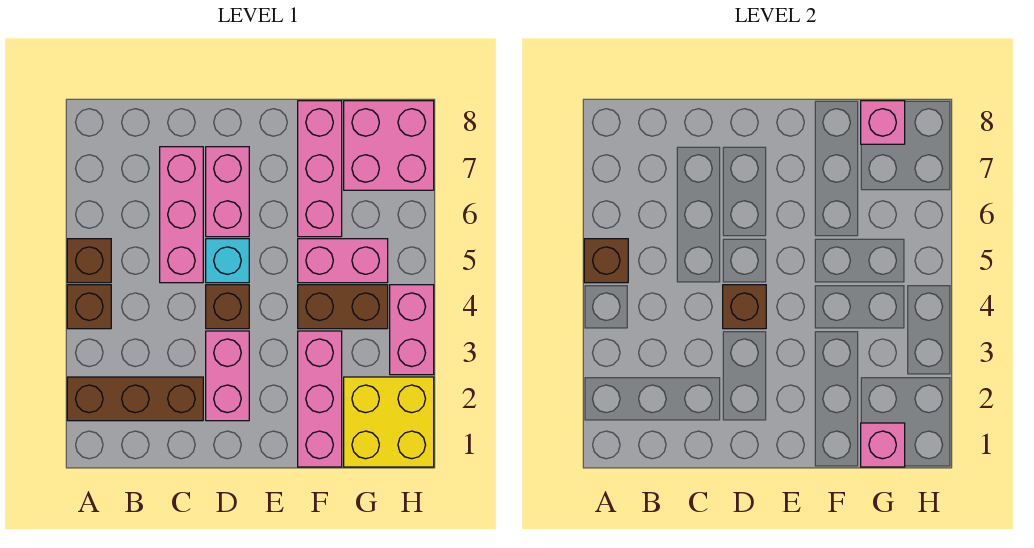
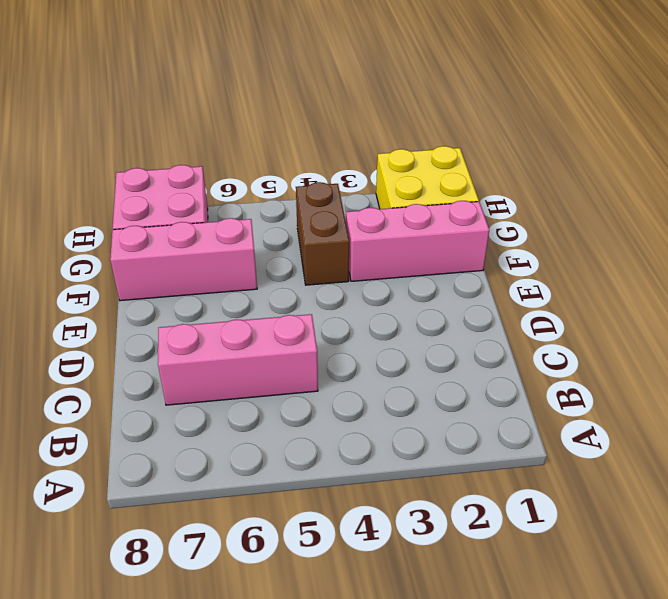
none -> brown 1x3 brick [67,377,203,421]
none -> brown 1x1 brick [67,285,111,329]
none -> brown 1x1 brick [67,239,111,283]

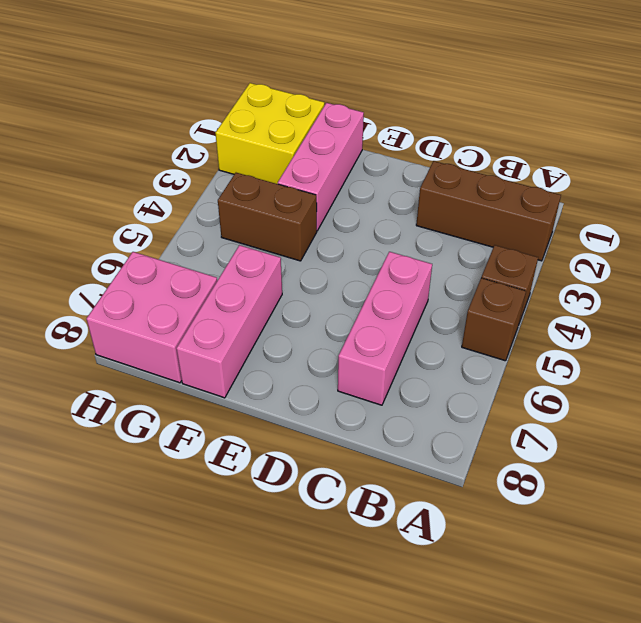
none -> pink 1x2 brick [206,331,249,421]
none -> brown 1x1 brick [206,285,249,329]
none -> cyan 1x1 brick [206,239,249,283]

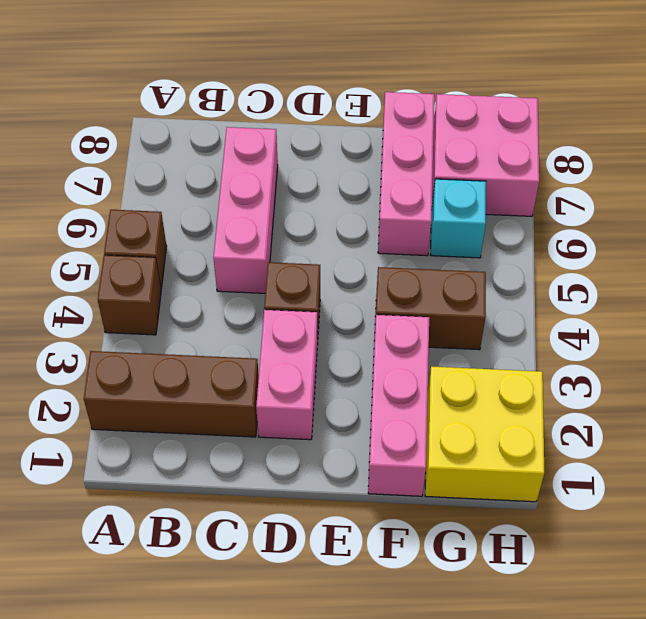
cyan 1x1 brick [431,179,486,258] -> cyan 1x1 brick moved to [206,239,249,283]
none -> pink 1x2 brick [206,147,249,237]
none -> pink 1x2 brick [298,239,388,283]
none -> pink 1x2 brick [390,285,434,375]

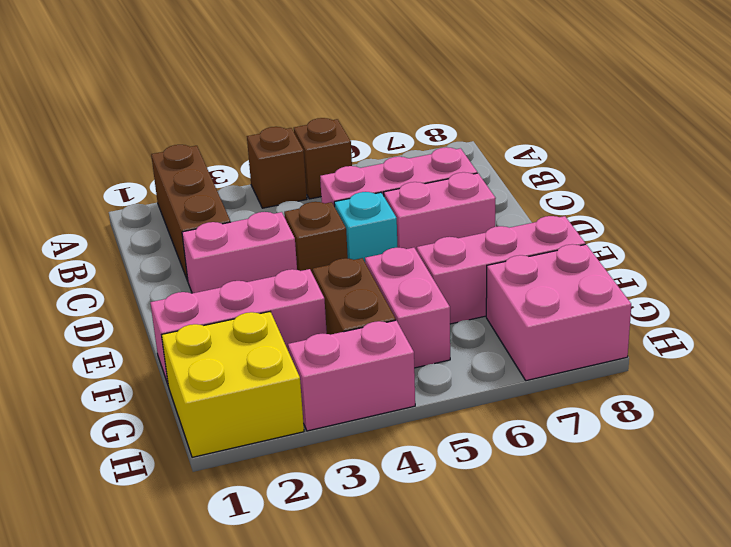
none -> brown 1x1 brick [584,239,628,283]
none -> brown 1x1 brick [723,285,766,329]
none -> pink 1x1 brick [861,423,905,467]

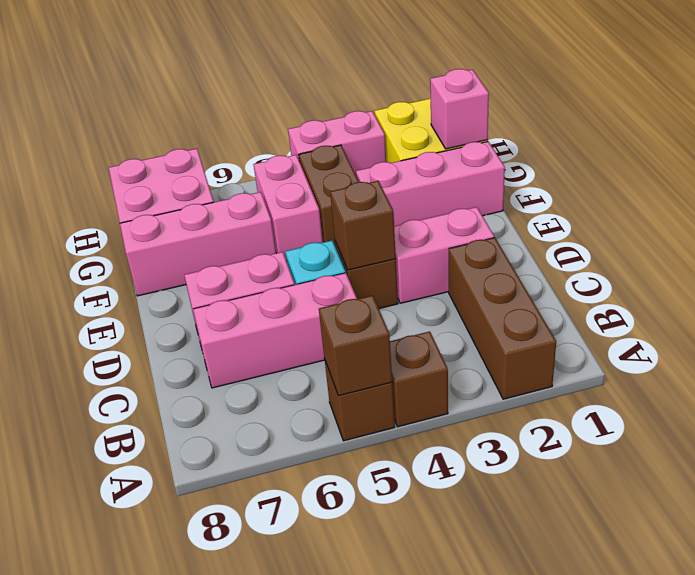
none -> pink 1x1 brick [861,101,905,144]

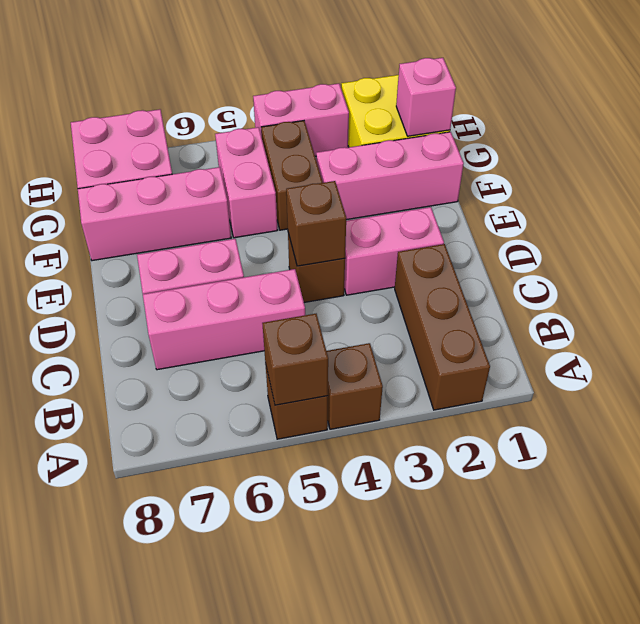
none -> cyan 1x1 brick [206,239,249,283]
none -> pink 1x1 brick [861,101,905,144]

